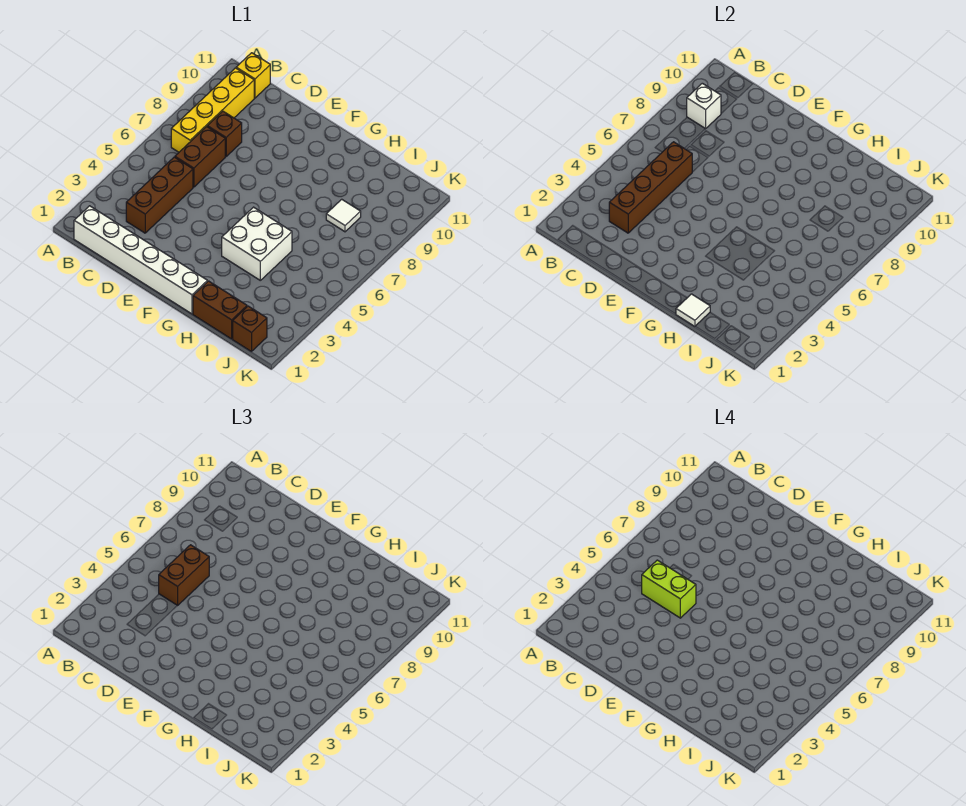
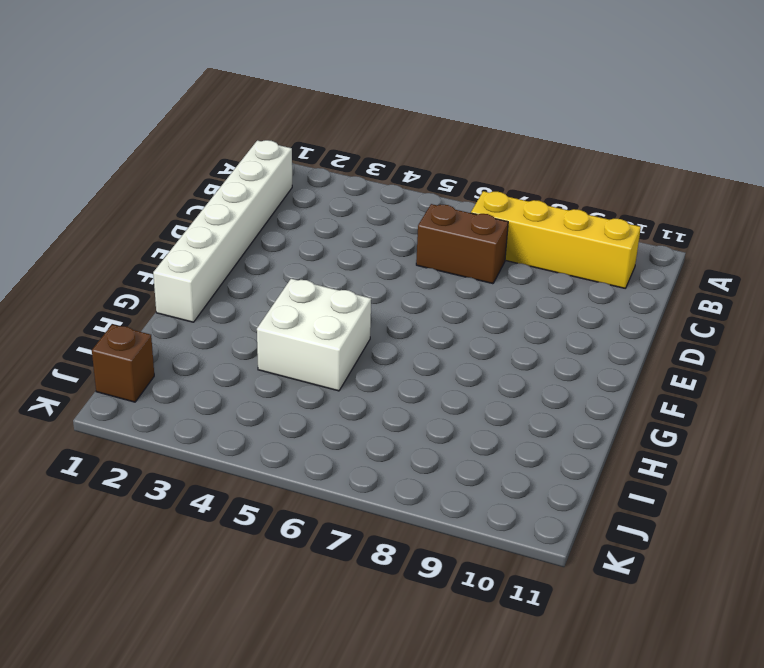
none -> yellow 1x1 brick [236,53,270,98]
none -> brown 1x3 brick [126,157,193,233]
none -> brown 1x1 brick [207,111,242,156]

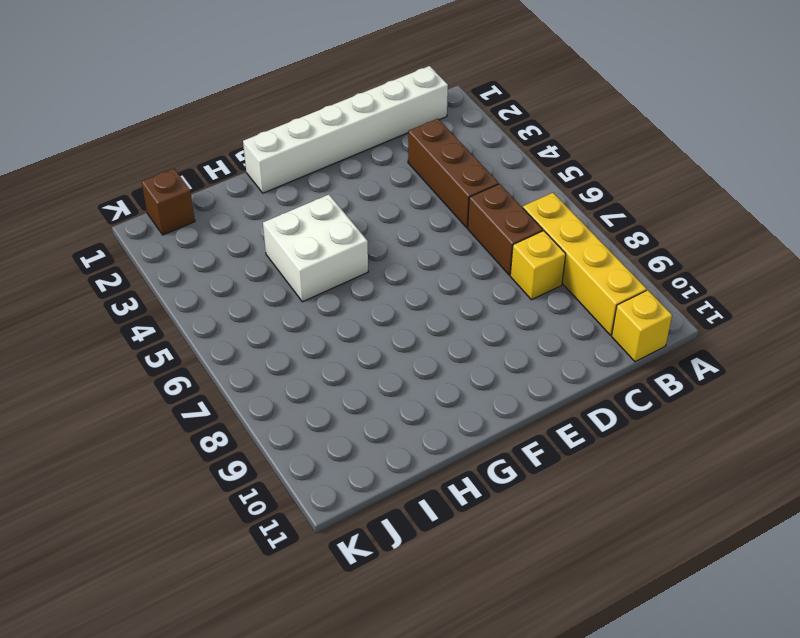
yellow 1x1 brick [510,231,566,300] -> brown 1x1 brick [207,111,242,156]
none -> brown 1x2 brick [193,281,247,339]
none -> white 1x1 tile [326,199,361,232]
none -> white 1x1 brick [687,83,721,129]

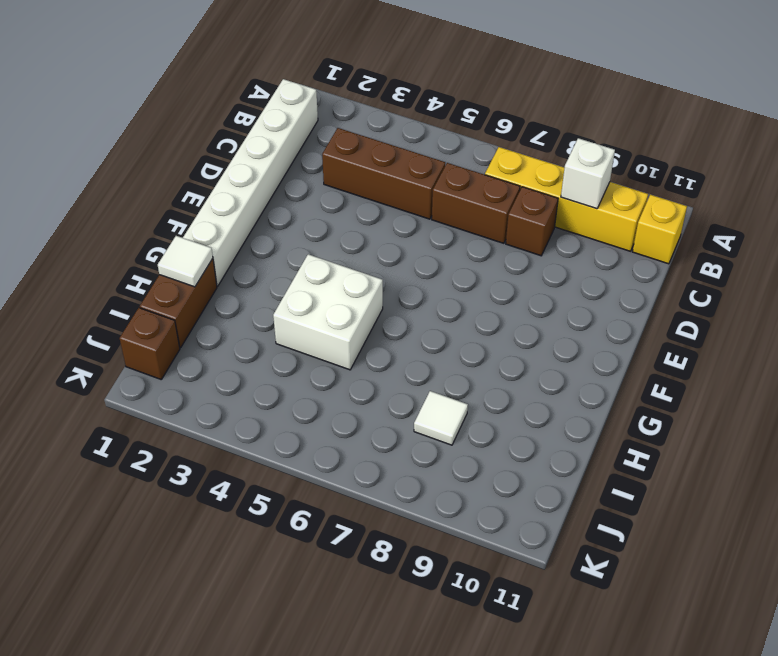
none -> brown 1x4 brick [609,142,692,233]
none -> brown 1x2 brick [159,545,209,606]
none -> lime 1x2 brick [642,560,696,618]

